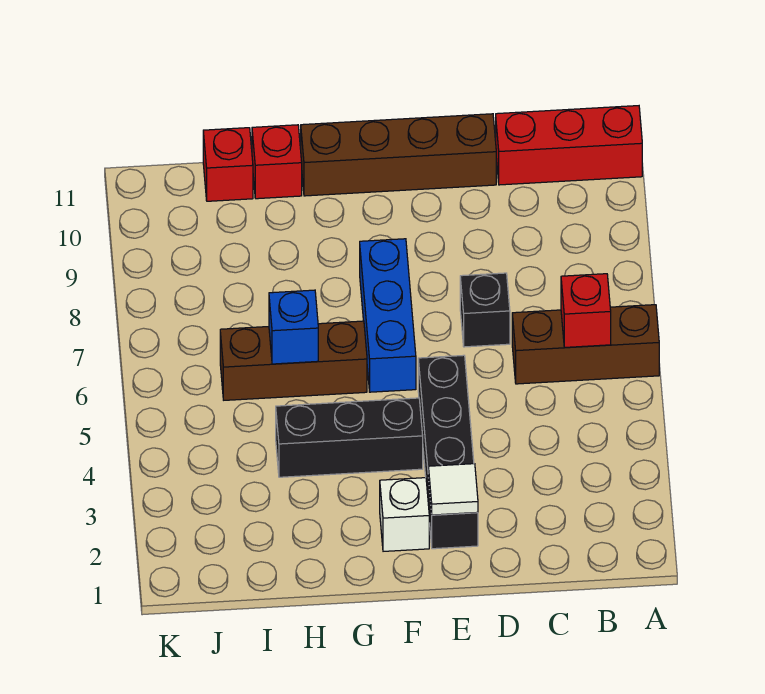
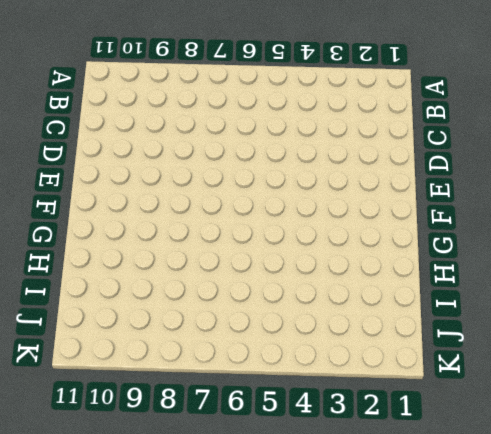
none -> brown 1x3 brick [512,305,659,384]
none -> red 1x3 brick [496,106,642,185]
none -> black 1x1 brick [460,273,510,347]

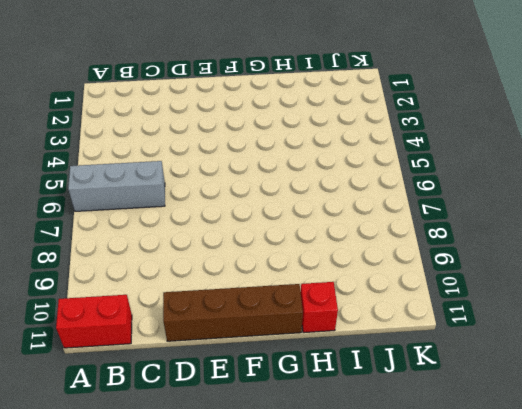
grey 1x3 brick [68,161,165,211] -> brown 1x3 brick [512,305,659,384]
red 1x2 brick [56,295,132,348] -> red 1x3 brick [496,106,642,185]
none -> black 1x1 brick [460,273,510,347]
none -> black 1x4 brick [418,355,478,549]
none -> white 1x1 brick [380,478,429,551]

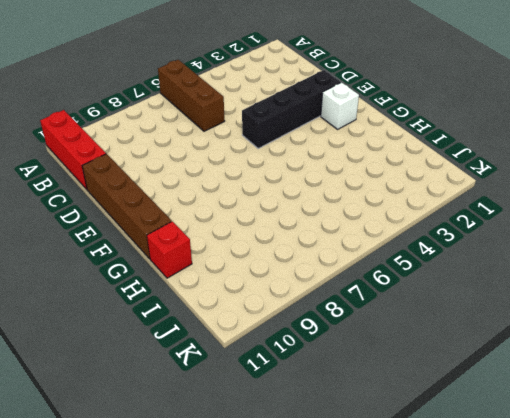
none -> black 1x1 brick [460,273,510,347]
none -> black 1x3 brick [276,398,423,477]
none -> blue 1x3 brick [360,239,416,392]

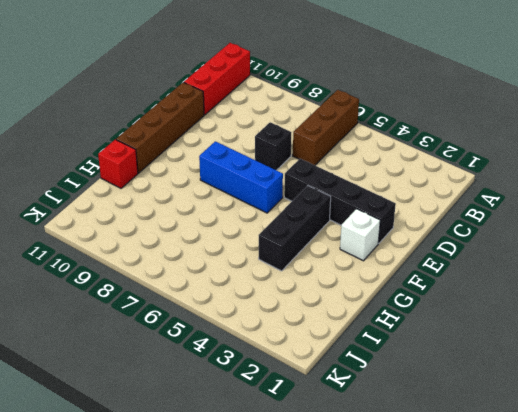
none -> brown 1x3 brick [220,321,367,400]
none -> red 1x1 brick [203,128,253,201]
none -> red 1x1 brick [561,274,611,347]

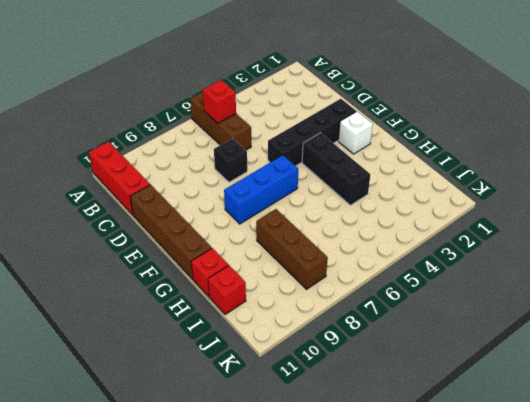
brown 1x3 brick [256,209,328,289] -> brown 1x3 brick moved to [220,321,367,400]
none -> white 1x1 tile [428,464,478,515]
none -> blue 1x1 brick [269,290,318,364]

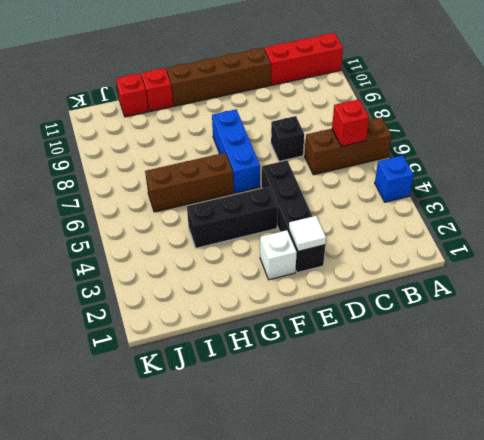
blue 1x1 brick [375,155,413,202] -> blue 1x1 brick moved to [269,290,318,364]

